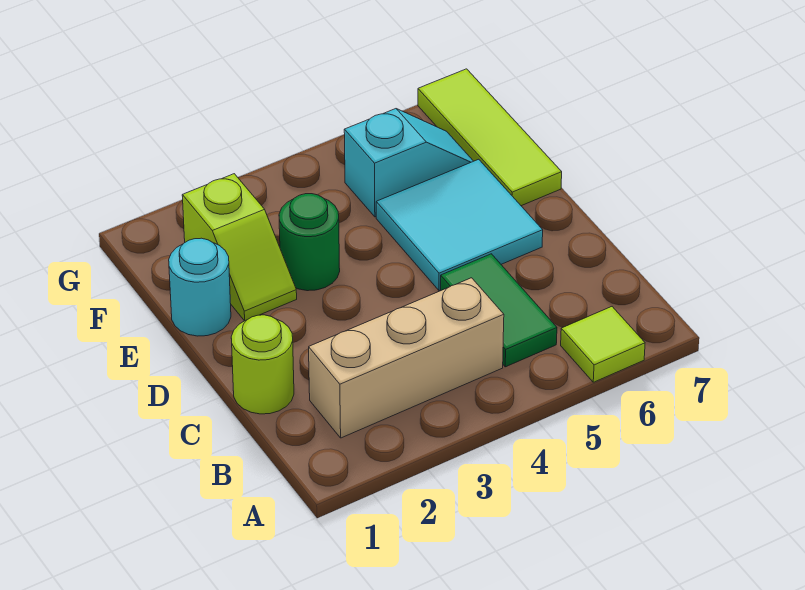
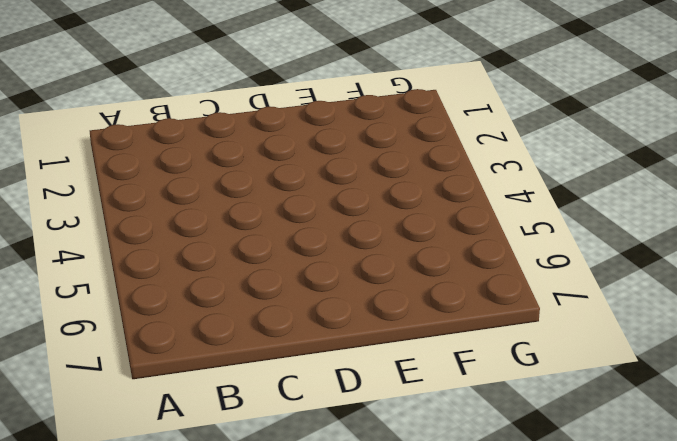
none -> lime 1x1 tile [561,307,645,382]
none -> tan 1x3 brick [309,278,504,438]

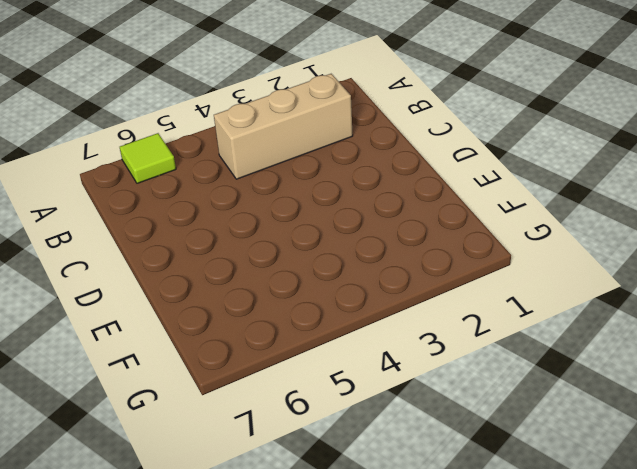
none -> green 1x2 tile [441,254,557,367]
none -> lime 1x1 round brick [231,315,294,414]

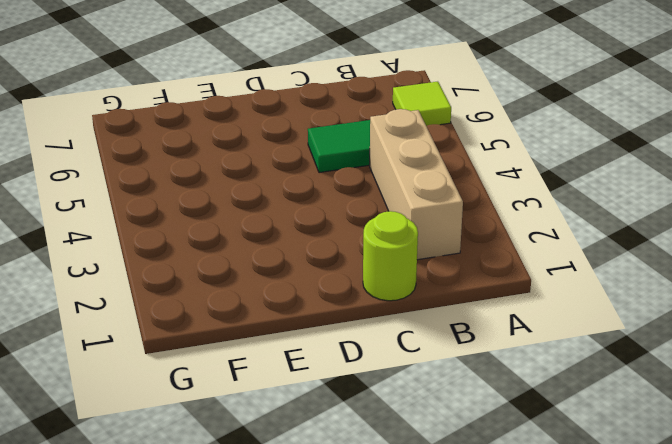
none -> cyan 2x2 tile [376,159,543,291]
none -> cyan 1x1 round brick [169,238,231,336]

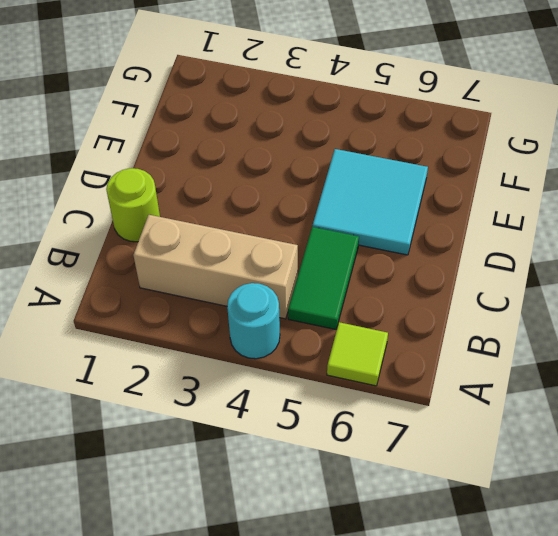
cyan 1x1 round brick [227,283,280,359] -> cyan 1x1 round brick moved to [169,238,231,336]
none -> lime 1x2 slope [182,174,297,321]
none -> green 1x1 round brick [279,194,340,291]

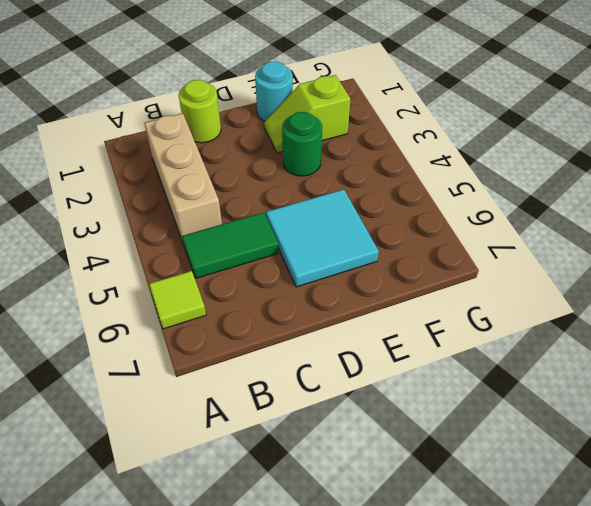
none -> lime 1x3 tile [418,69,562,206]
none -> cyan 1x2 slope [344,109,473,217]

